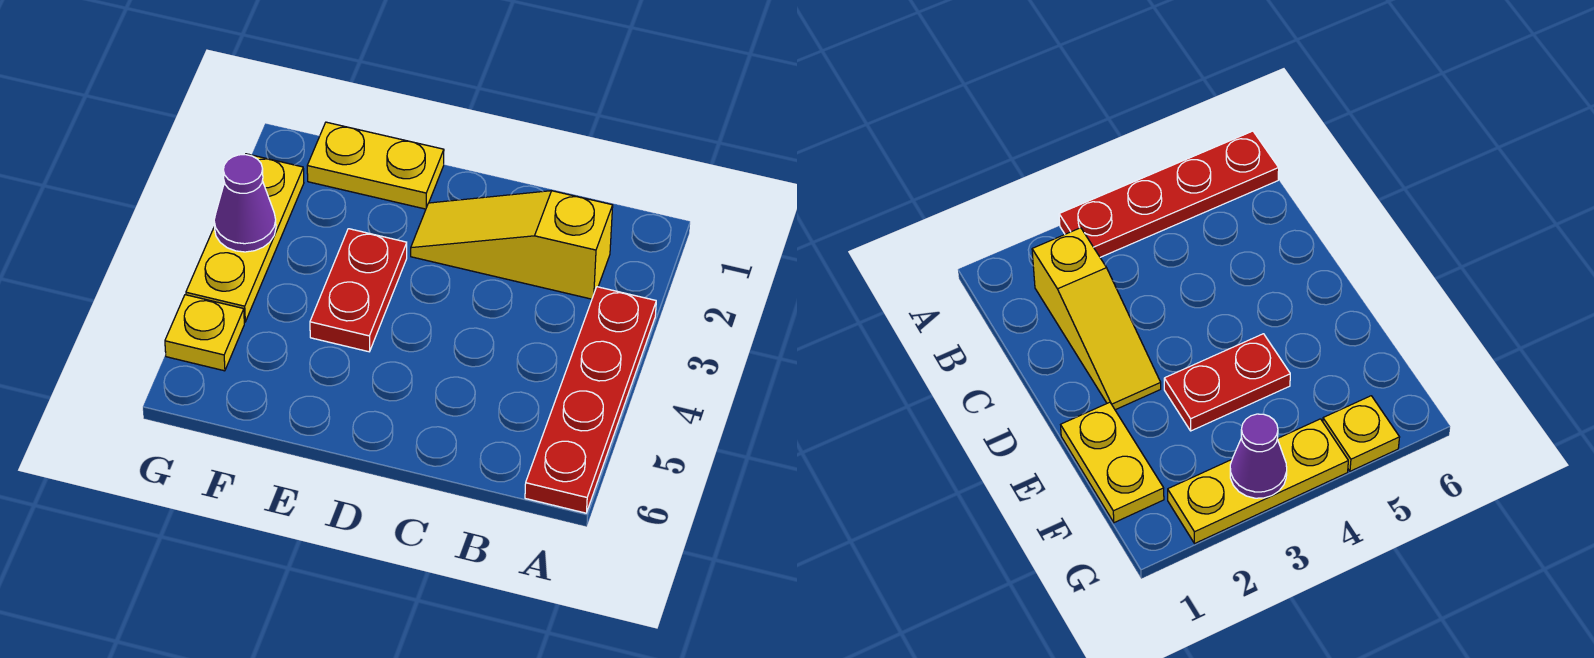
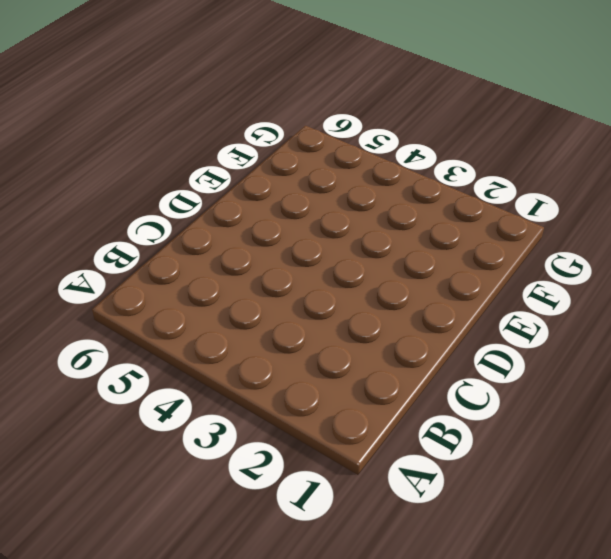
none -> red 1x4 plate [525,287,656,513]
none -> yellow 1x3 slope [411,191,613,299]

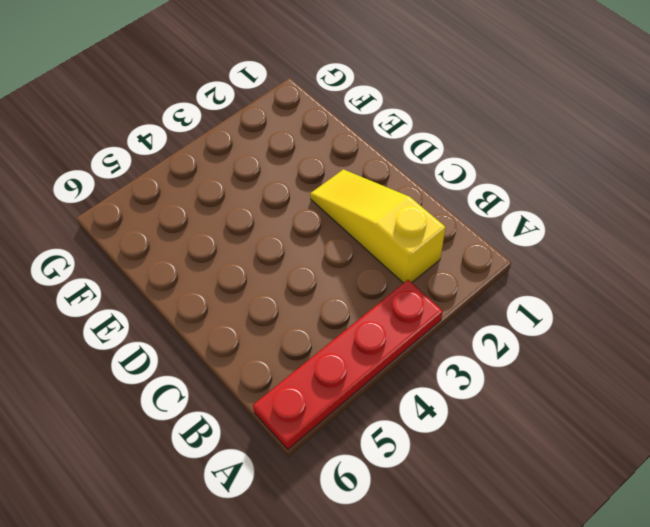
none -> yellow 1x2 plate [307,122,444,209]
none -> red 1x2 plate [310,229,407,352]

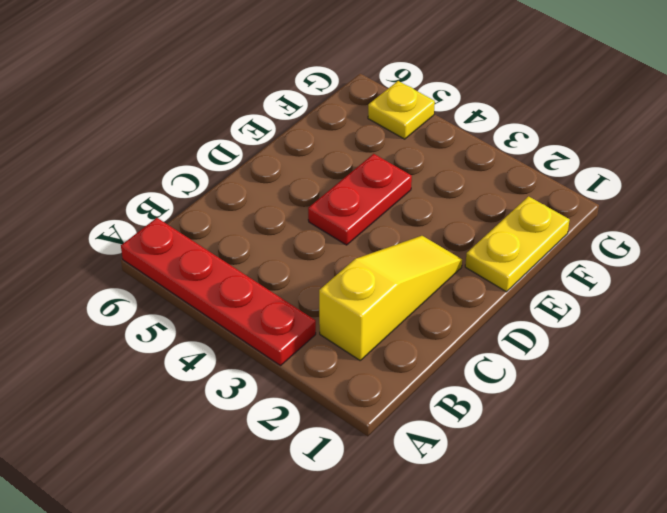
red 1x2 plate [308,154,412,245] -> red 1x2 plate turned to [310,229,407,352]
none -> yellow 1x3 plate [186,154,304,322]
none -> purple 1x1 cone [214,155,276,252]

